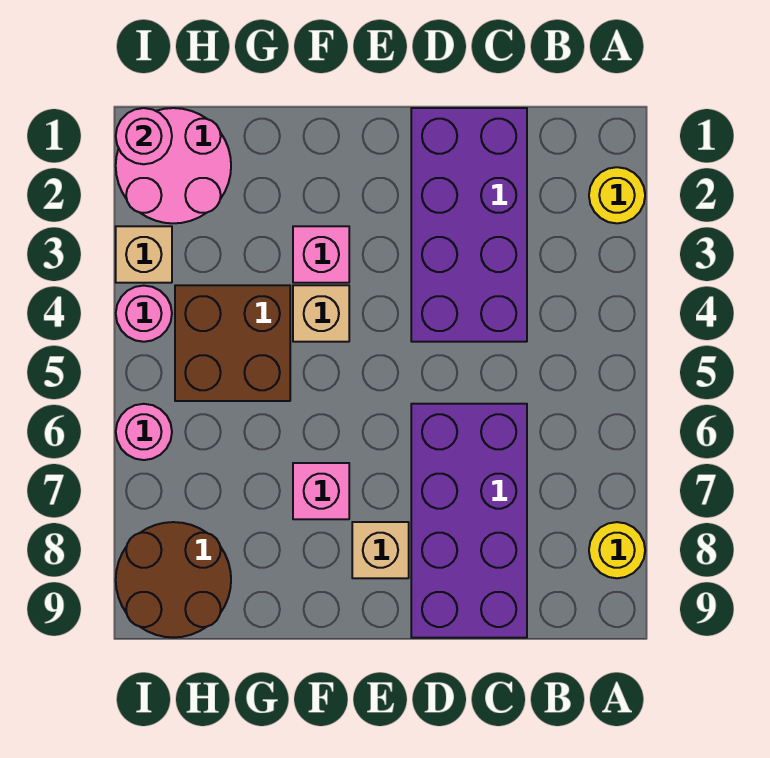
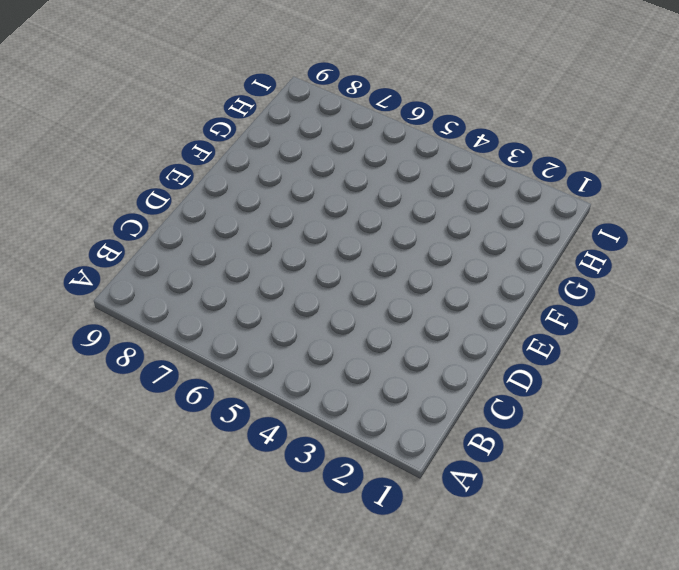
none -> yellow 1x1 round brick [589,167,645,223]
none -> yellow 1x1 round brick [589,522,645,578]
none -> purple 2x4 brick [411,108,527,342]

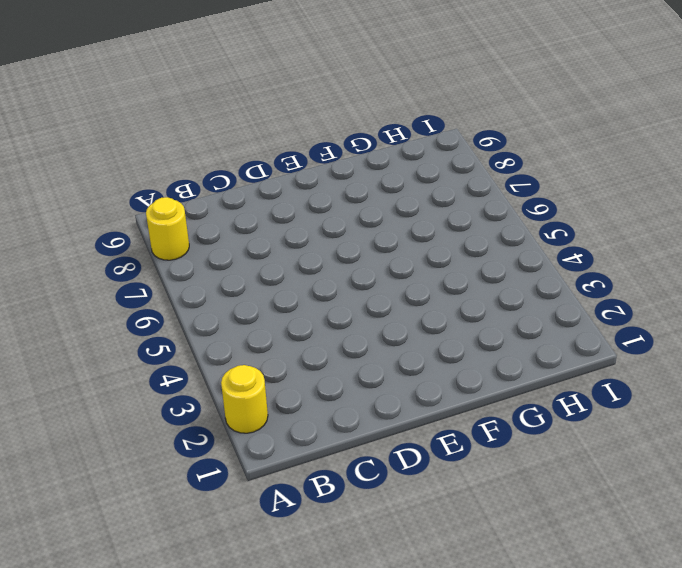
none -> purple 2x4 brick [411,108,527,342]
none -> purple 2x4 brick [411,404,527,638]
none -> tan 1x1 brick [352,522,409,578]

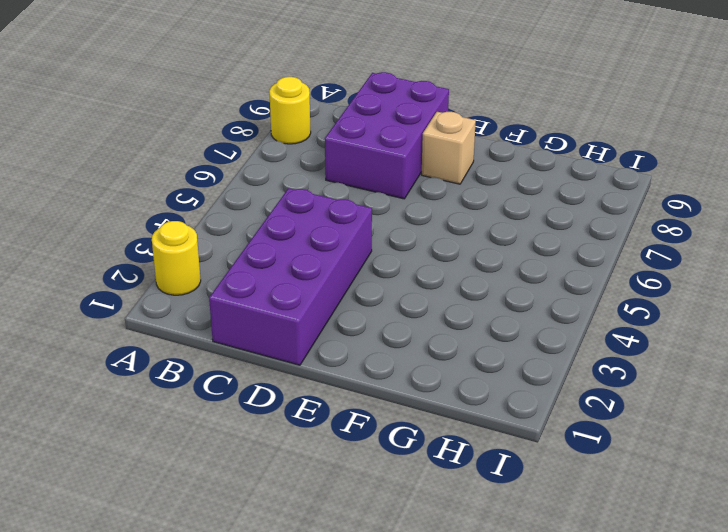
purple 2x3 brick [325,72,449,199] -> purple 2x4 brick [411,404,527,638]
none -> pink 1x1 brick [293,226,349,283]
none -> tan 1x1 brick [293,285,349,342]
none -> pink 1x1 brick [293,463,349,519]

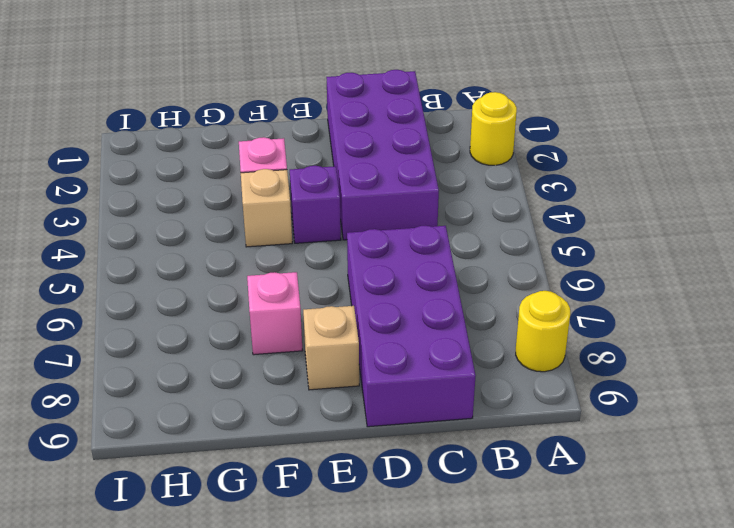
purple 1x1 brick [290,166,341,243] -> none
none -> brown 2x2 brick [175,285,290,401]
none -> pink 2x2 round brick [116,108,231,223]
none -> brown 2x2 round brick [116,522,231,638]

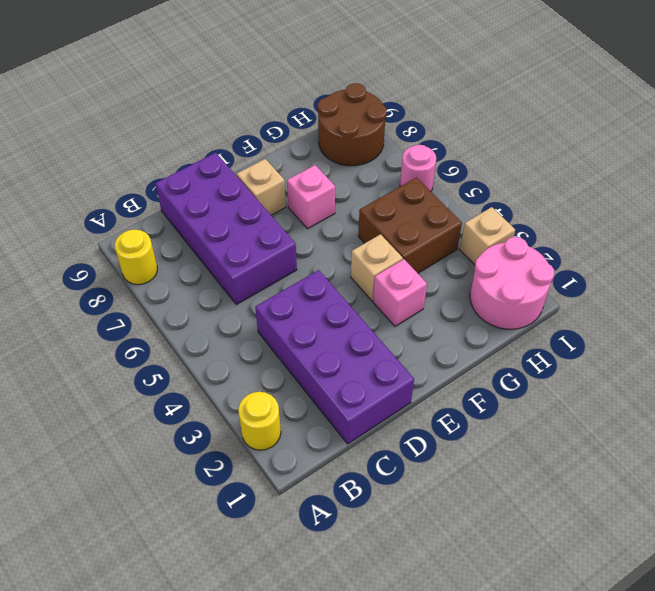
none -> pink 1x1 round brick [116,286,172,342]
none -> pink 1x1 round brick [116,108,172,164]

